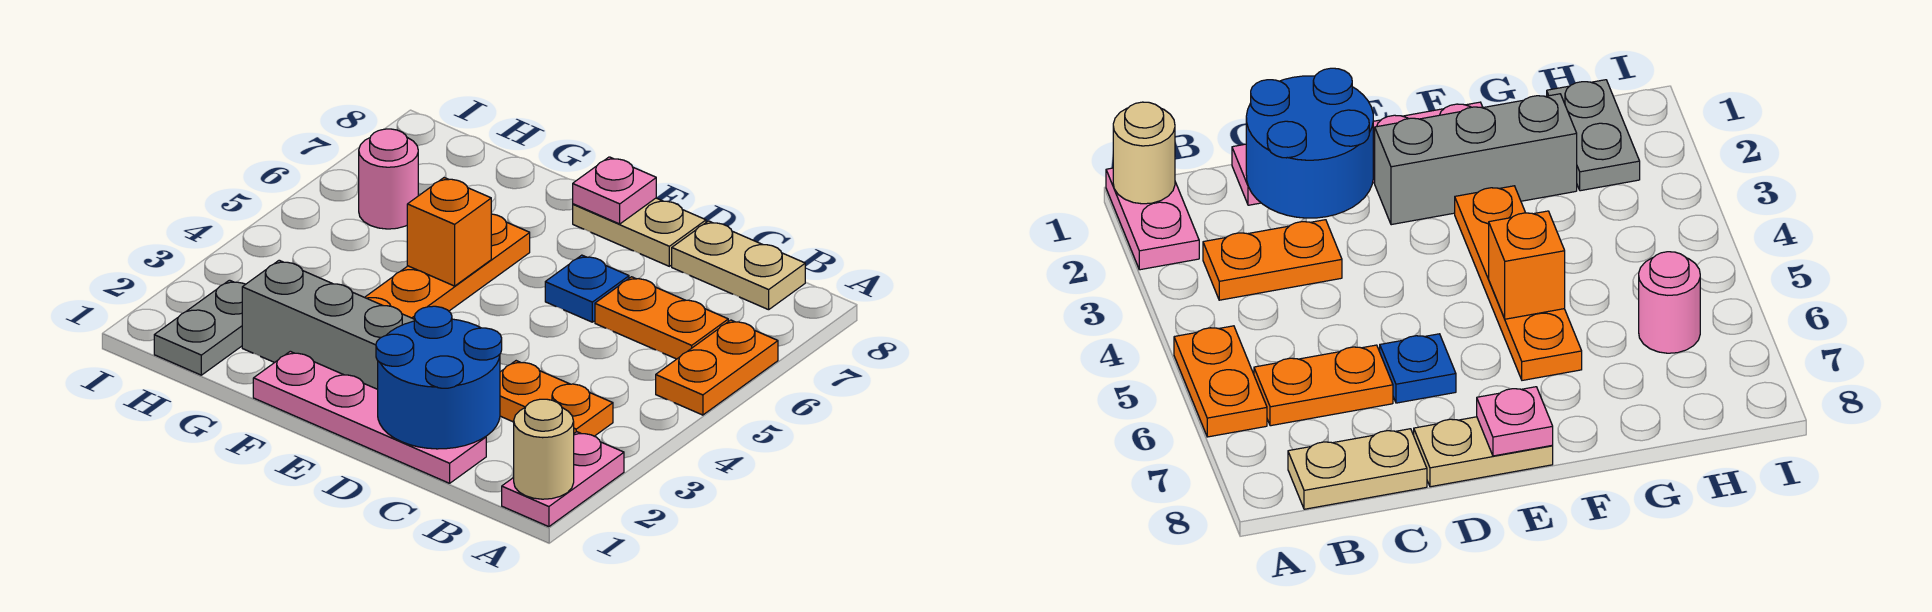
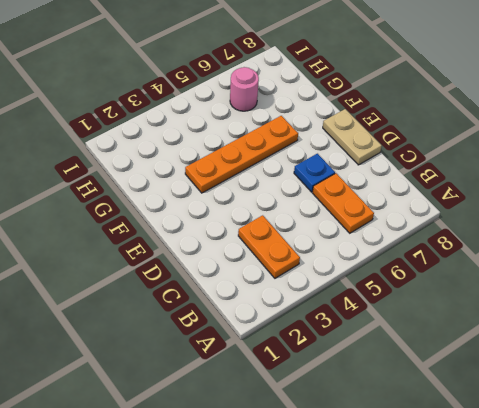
none -> pink 1x2 plate [502,432,624,527]
none -> orange 1x2 plate [656,320,778,415]
none -> tan 1x2 plate [672,221,805,310]

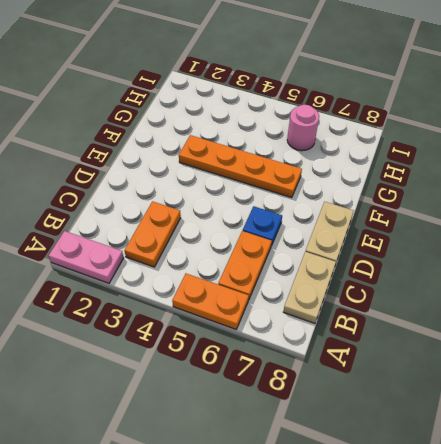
none -> pink 1x4 plate [253,351,486,483]
none -> grey 1x3 brick [242,260,414,389]
none -> grey 1x2 plate [154,280,245,375]

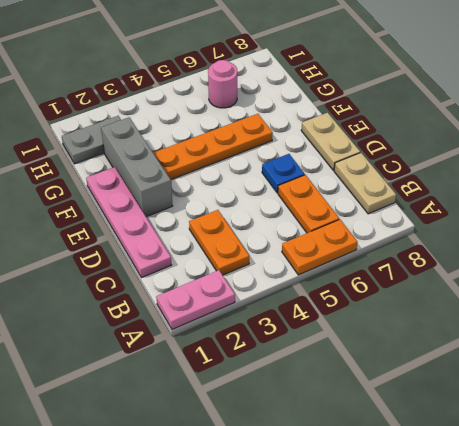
none -> tan 1x1 round brick [514,399,574,499]
none -> blue 2x2 round brick [376,306,502,449]
none -> pink 1x1 plate [573,157,656,224]

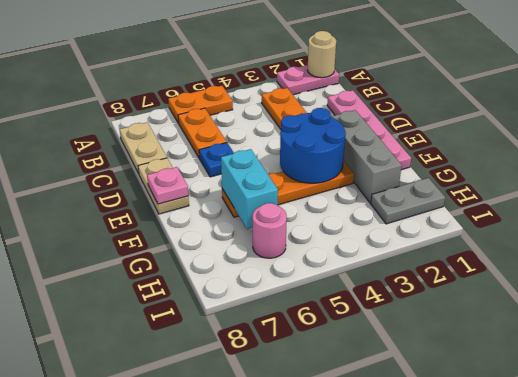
blue 2x2 round brick [280,108,346,183] -> blue 2x2 round brick moved to [376,306,502,449]
cyan 1x2 brick [221,149,278,229] -> none
none -> orange 1x1 brick [407,178,491,286]

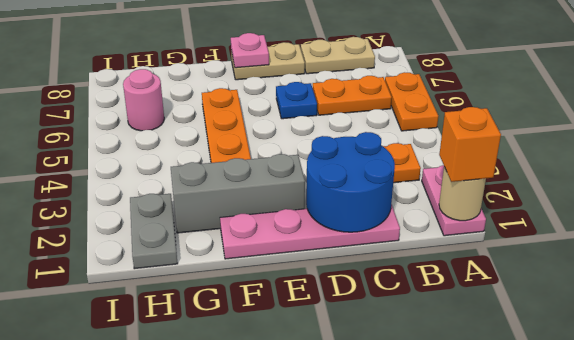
orange 1x1 brick [439,107,501,182] -> orange 1x1 brick moved to [407,178,491,286]

